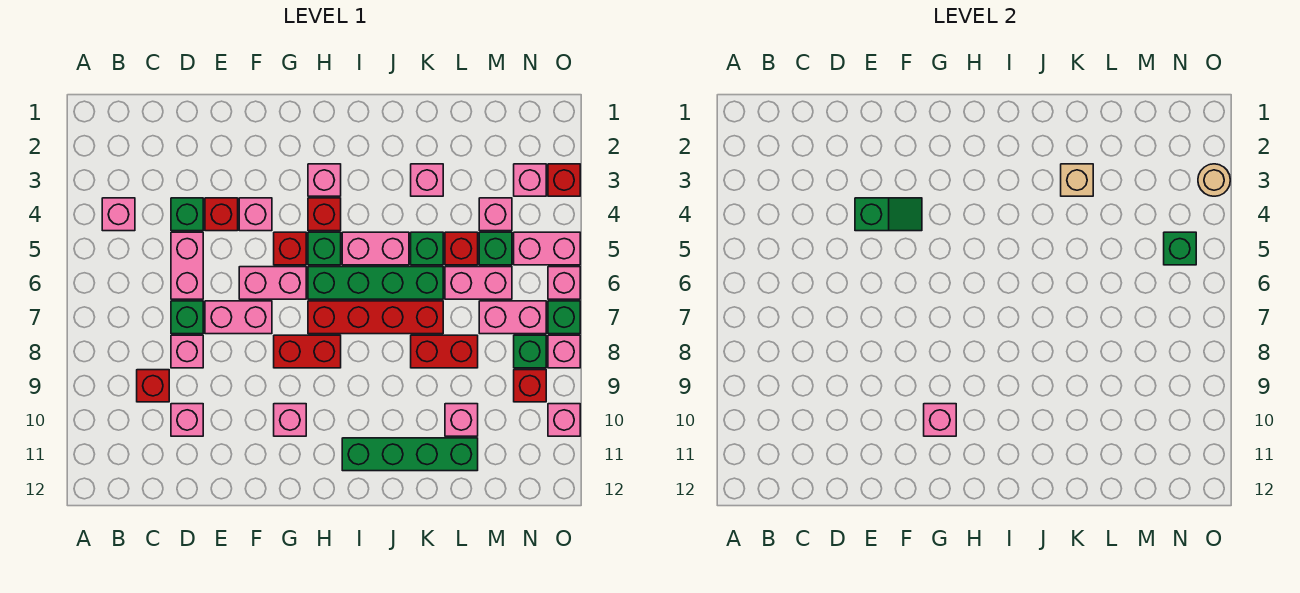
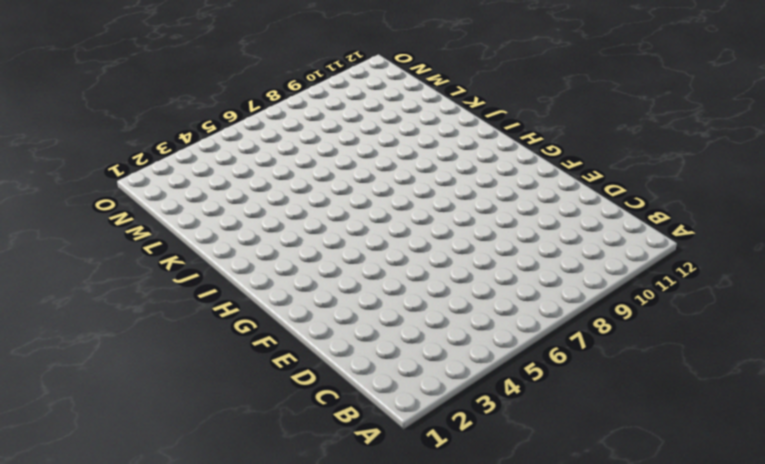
none -> pink 1x1 brick [102,198,135,231]
none -> red 1x1 brick [137,370,169,402]
none -> green 1x1 brick [171,198,203,231]
none -> pink 1x2 brick [171,232,203,299]

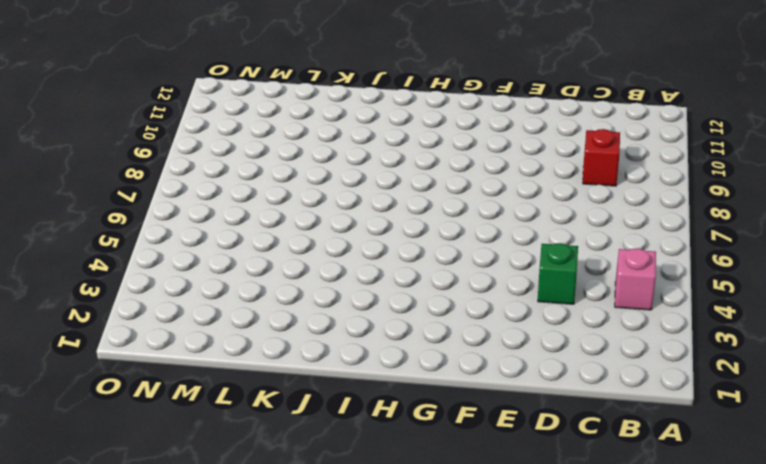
none -> pink 1x2 brick [171,232,203,299]
none -> green 1x1 brick [171,301,203,334]
none -> pink 1x1 brick [171,335,203,368]
none -> pink 1x1 brick [171,404,203,436]

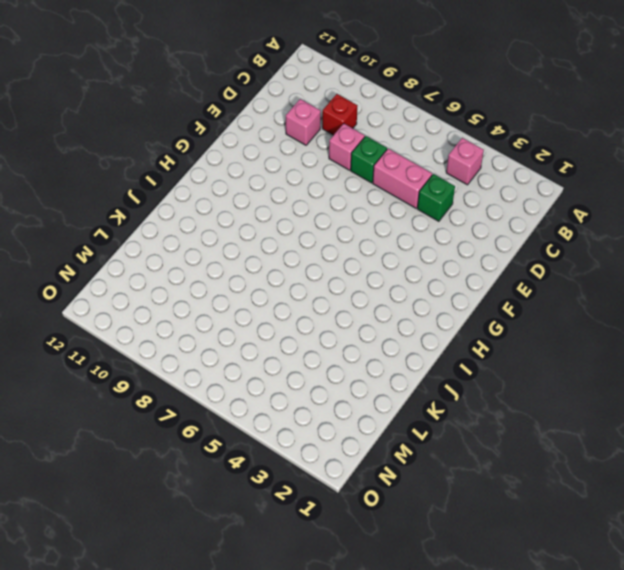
none -> red 1x1 brick [205,198,238,231]
none -> pink 1x2 brick [205,301,272,334]
none -> pink 1x1 brick [239,198,272,231]
none -> pink 1x2 brick [239,267,306,299]

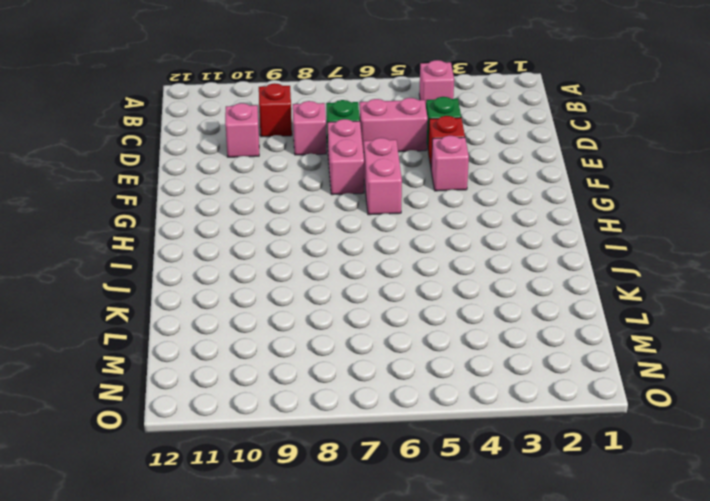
none -> red 1x1 brick [274,232,306,265]
none -> red 1x2 brick [274,335,341,368]
none -> pink 1x1 brick [274,404,306,436]
none -> pink 1x1 brick [308,164,341,196]

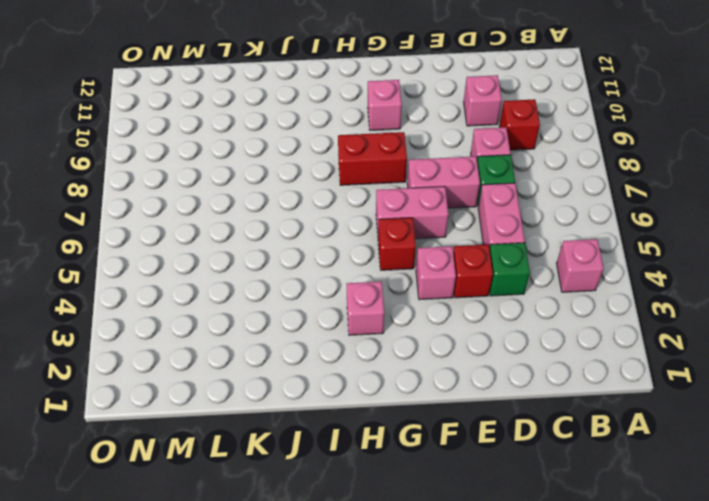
none -> red 1x1 brick [308,198,341,231]
none -> green 1x1 brick [308,232,341,265]
none -> green 1x4 brick [308,267,443,299]
none -> red 1x4 brick [308,301,443,334]

